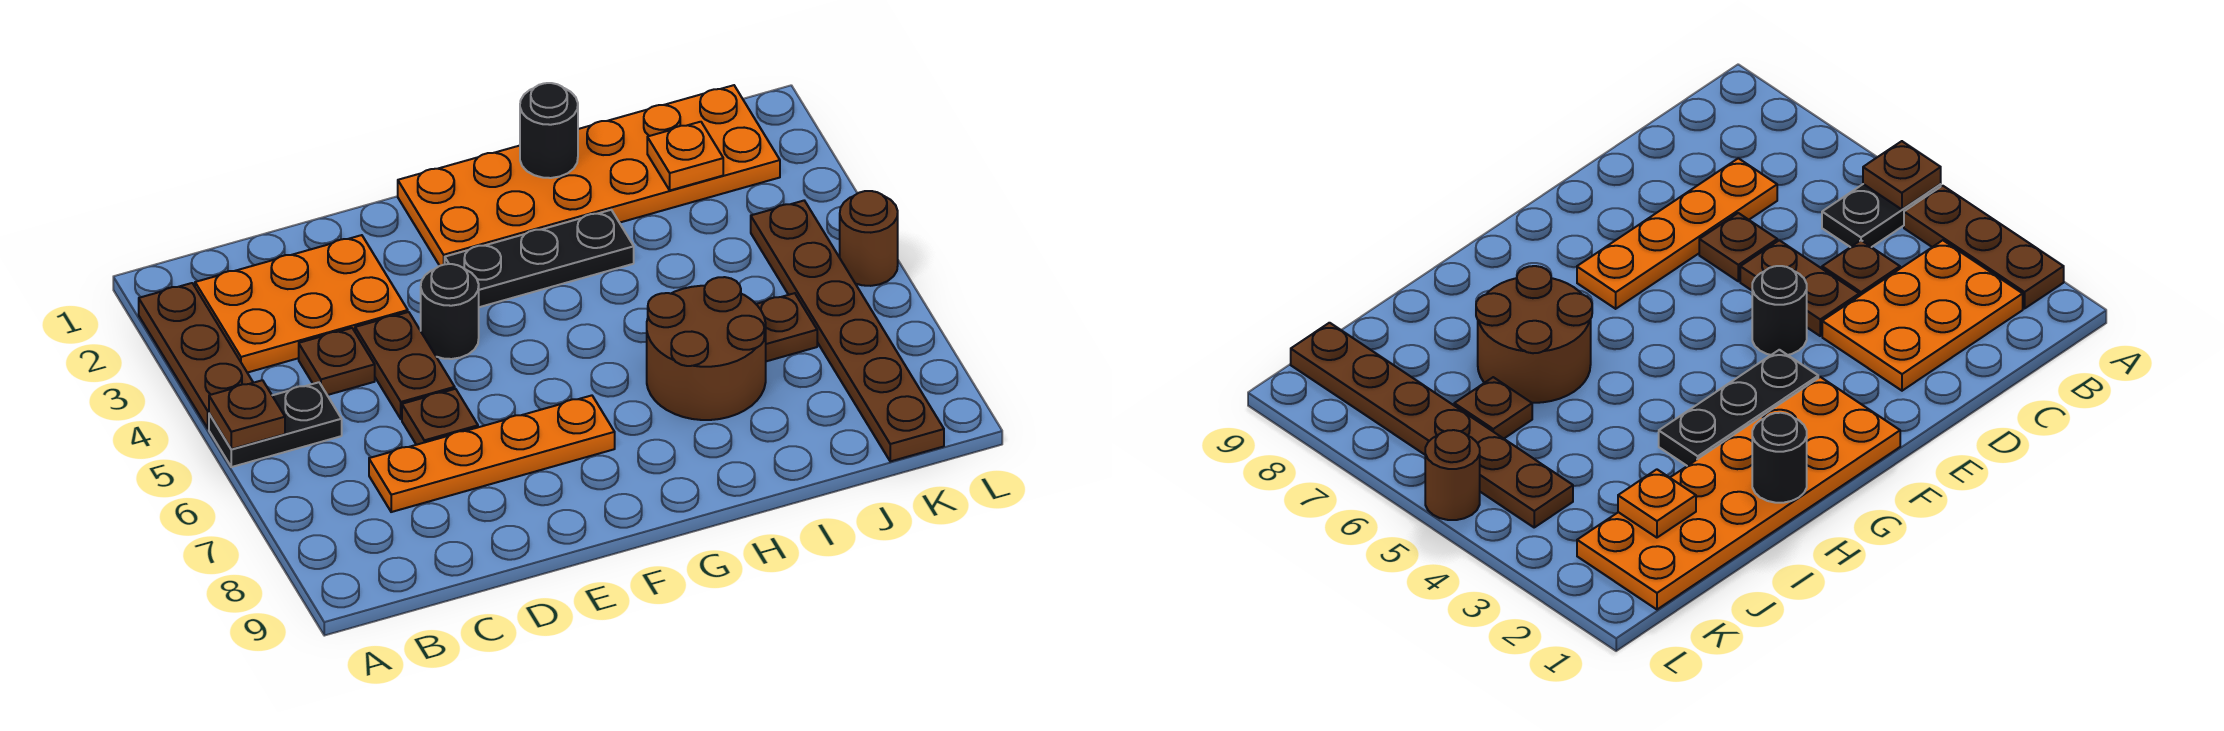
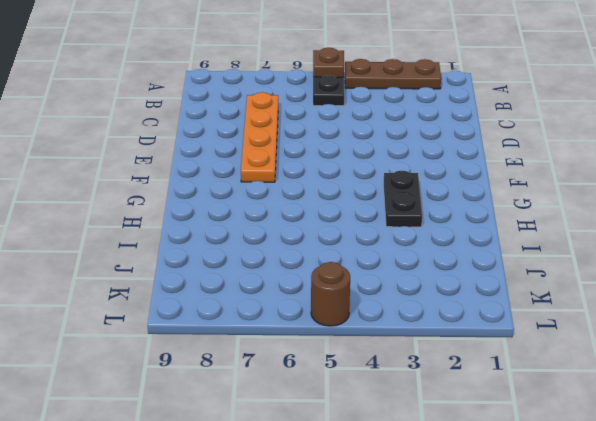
black 1x2 plate [383,171,422,227] -> black 1x3 plate [445,210,634,307]
none -> orange 2x3 plate [195,235,408,373]
none -> brown 1x1 plate [299,328,375,395]
none -> brown 1x2 plate [355,312,455,419]

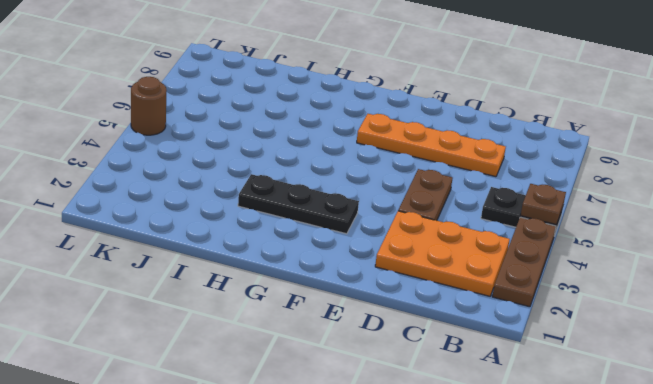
none -> brown 1x1 plate [299,328,375,395]
none -> brown 1x1 plate [402,389,478,445]
none -> black 1x1 round brick [421,264,479,359]

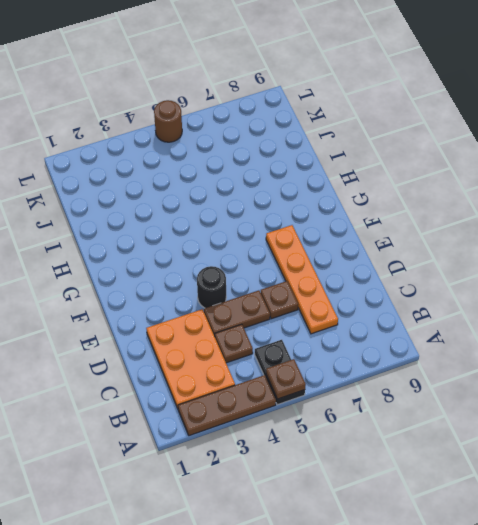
none -> orange 2x6 plate [398,85,780,266]
none -> black 1x3 plate [445,210,634,307]
none -> brown 2x2 round brick [647,277,766,420]

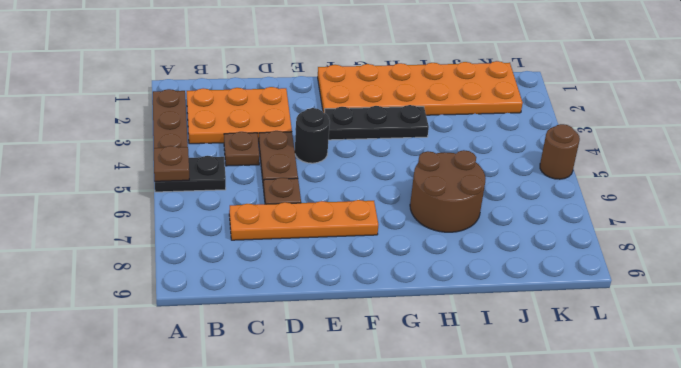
none -> brown 1x1 plate [756,293,817,361]
none -> brown 1x6 plate [751,201,944,461]
none -> black 1x1 round brick [520,83,578,178]

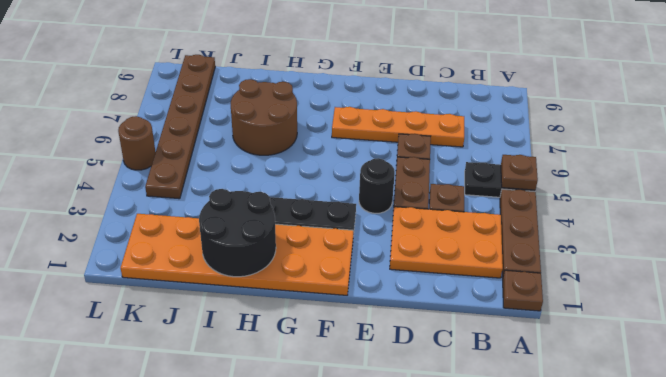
brown 1x1 plate [503,270,543,311] -> brown 1x1 plate moved to [756,293,817,361]
black 2x2 round brick [199,189,276,277] -> black 1x1 round brick [520,83,578,178]
none -> orange 1x1 plate [647,122,723,190]

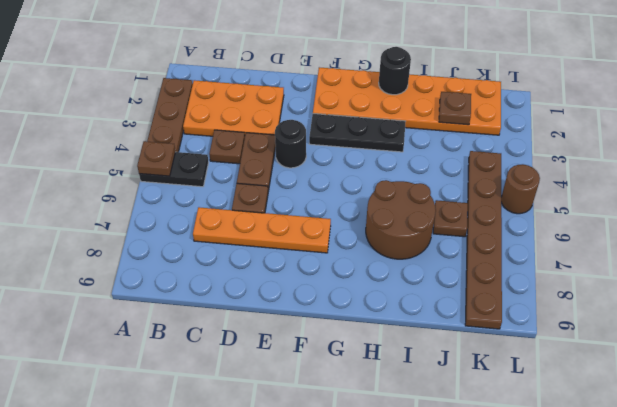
brown 1x1 plate [439,92,471,125] -> orange 1x1 plate [647,122,723,190]

